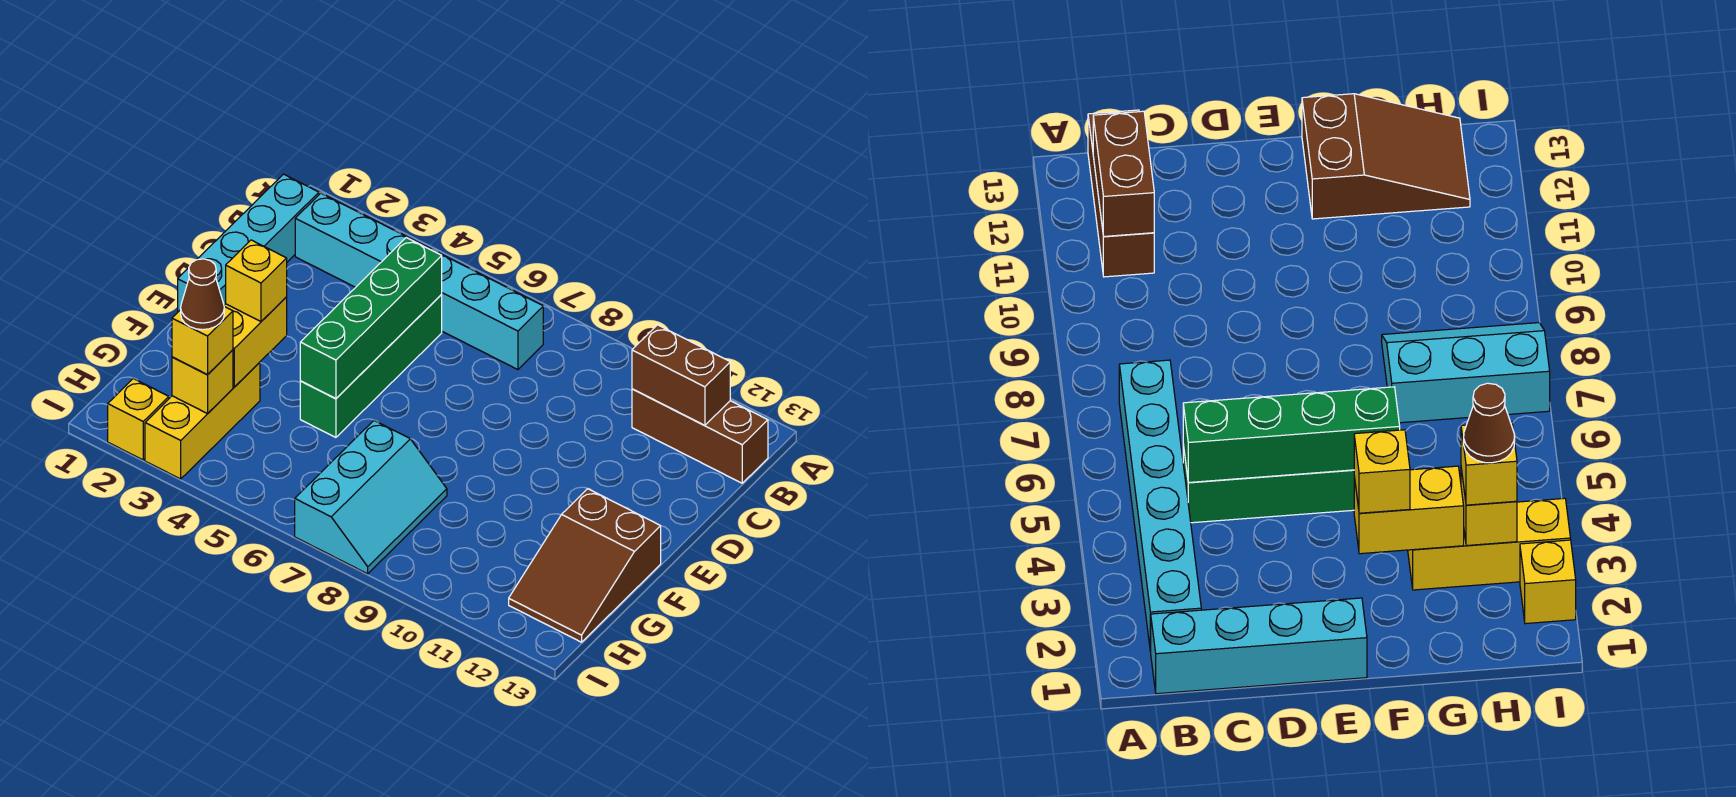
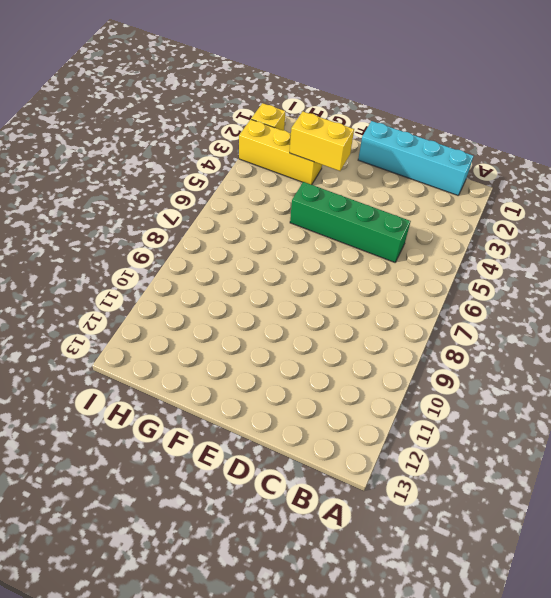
none -> cyan 1x6 brick [295,193,543,370]
none -> brown 1x3 brick [632,389,768,483]
none -> brown 2x3 slope [509,489,661,642]

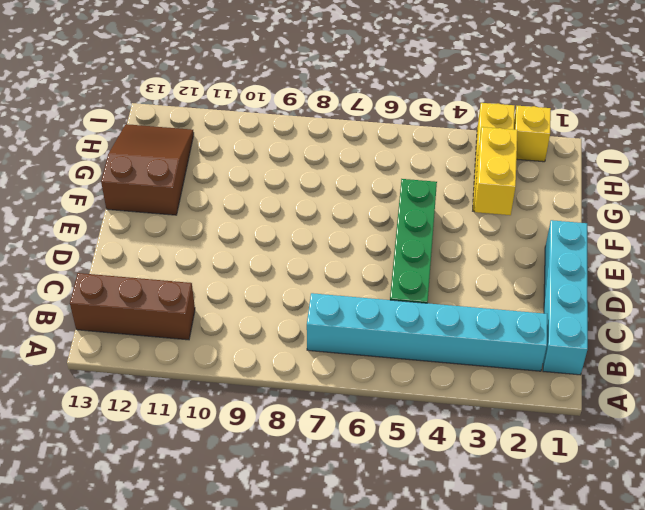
none -> cyan 2x3 slope [295,421,447,574]
none -> brown 1x2 brick [632,325,730,426]
none -> green 1x4 brick [300,237,442,398]

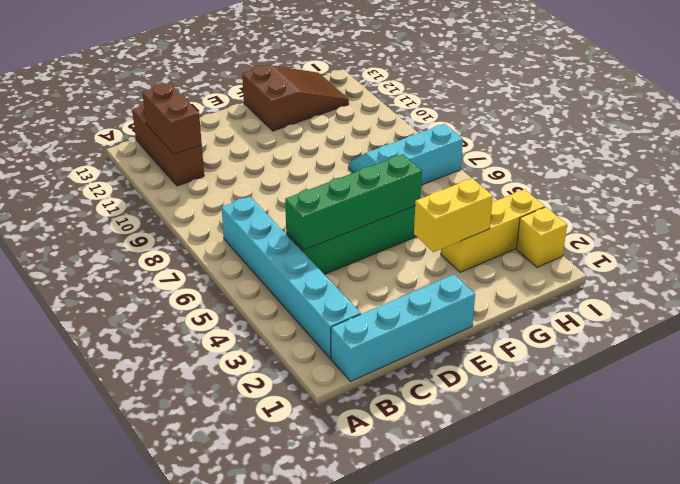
none -> yellow 1x1 brick [172,350,233,414]
none -> yellow 1x1 brick [226,240,287,321]
none -> yellow 1x1 brick [172,307,233,375]

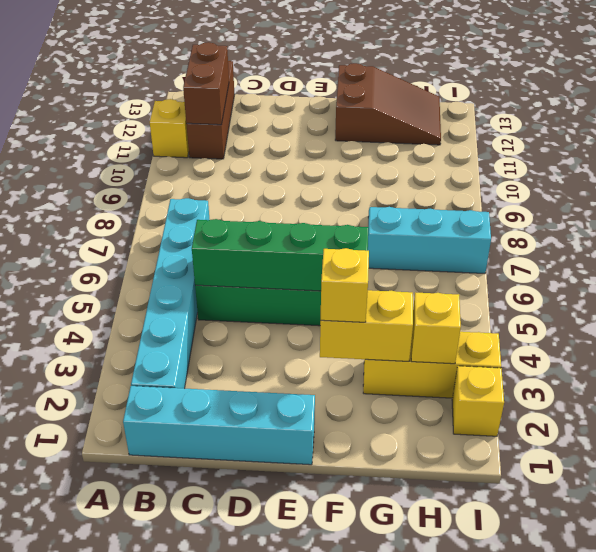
yellow 1x1 brick [150,99,189,158] -> yellow 1x1 brick moved to [172,307,233,375]
none -> brown 1x1 cone [181,259,224,330]

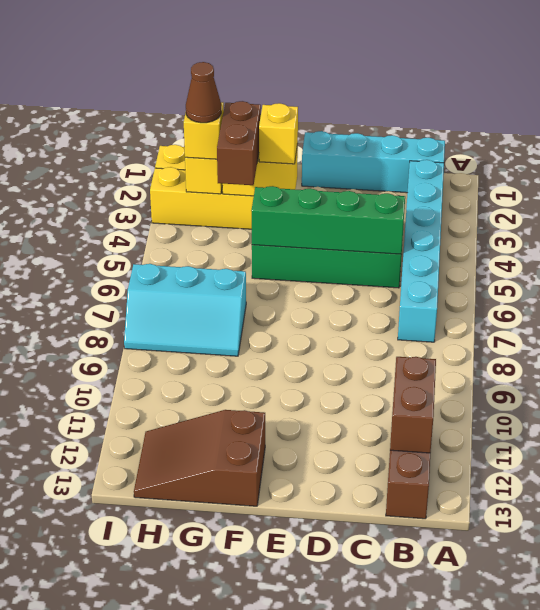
brown 1x2 brick [217,101,261,185] -> none

